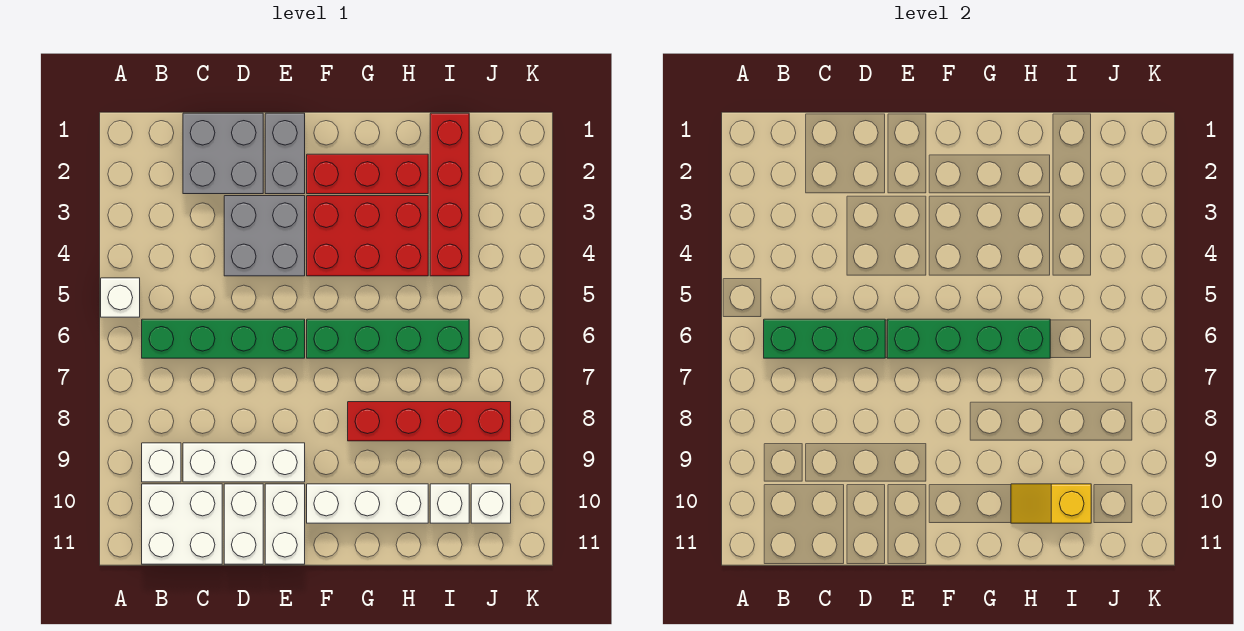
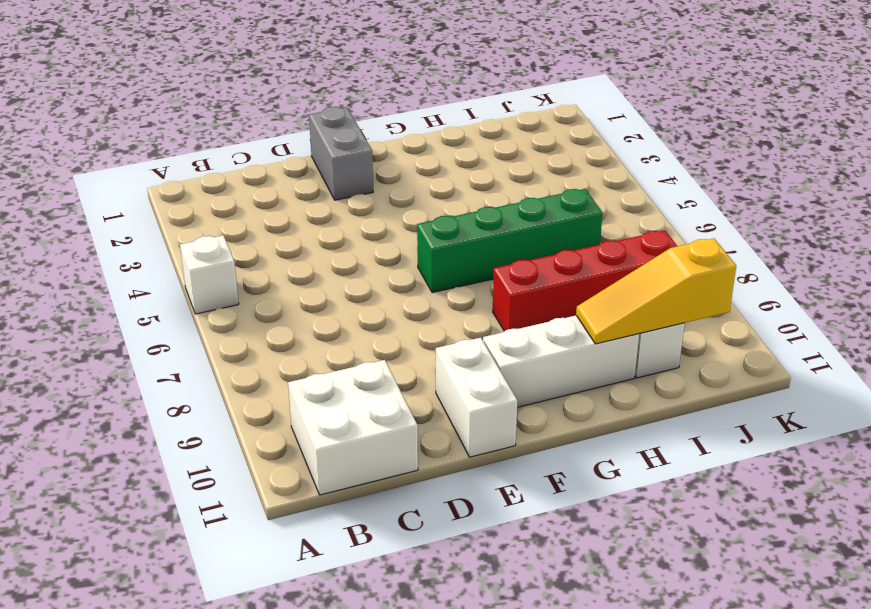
yellow 1x3 slope [576,238,736,344] -> yellow 1x2 slope [1011,484,1091,523]
none -> green 1x4 brick [142,319,305,358]
none -> white 1x1 brick [142,443,181,482]
none -> grey 2x2 brick [183,113,263,194]

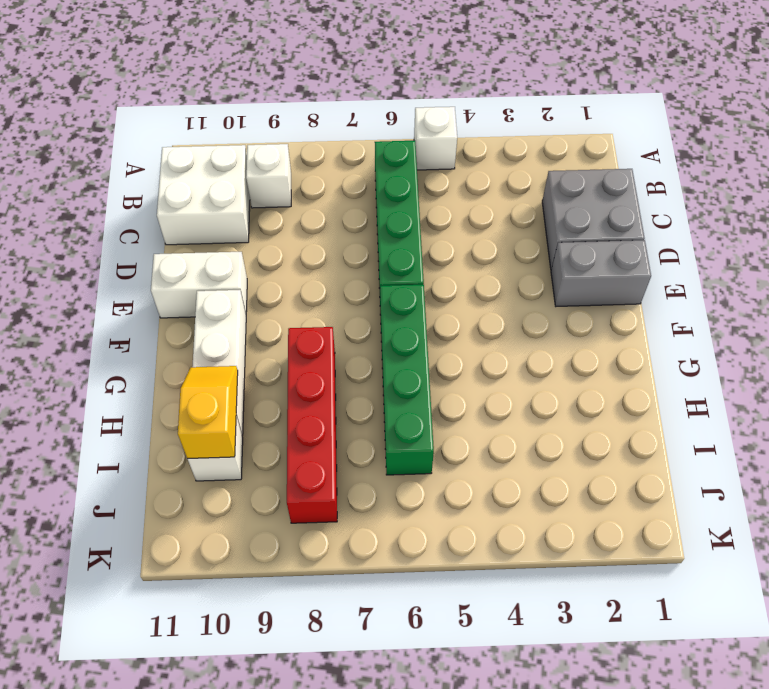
none -> white 1x3 brick [183,443,305,482]
none -> grey 2x2 brick [224,196,305,276]
none -> white 1x2 brick [224,484,263,564]

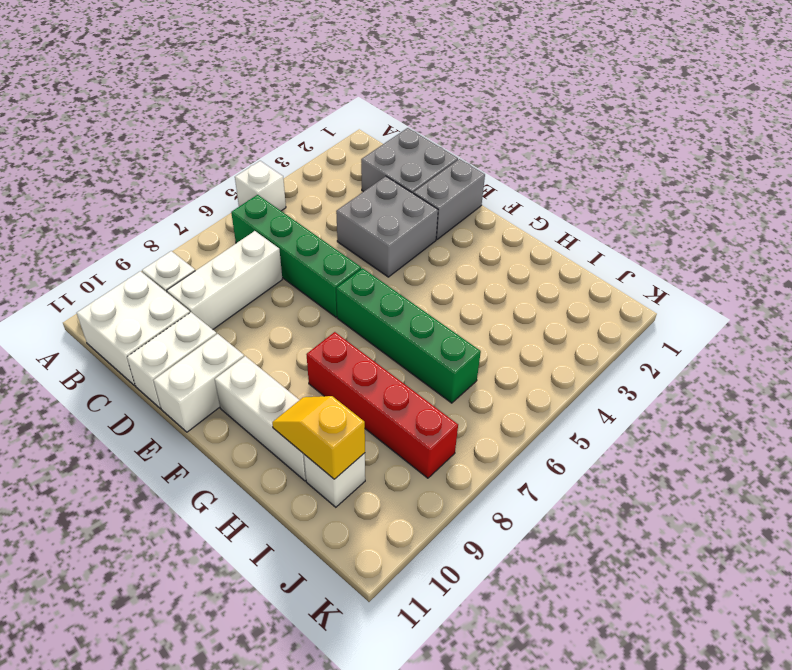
white 1x3 brick [167,231,282,329] -> white 1x3 brick turned to [183,443,305,482]
none -> red 1x3 brick [307,154,428,194]
none -> red 2x3 brick [307,196,428,276]
none -> red 1x4 brick [430,113,469,276]

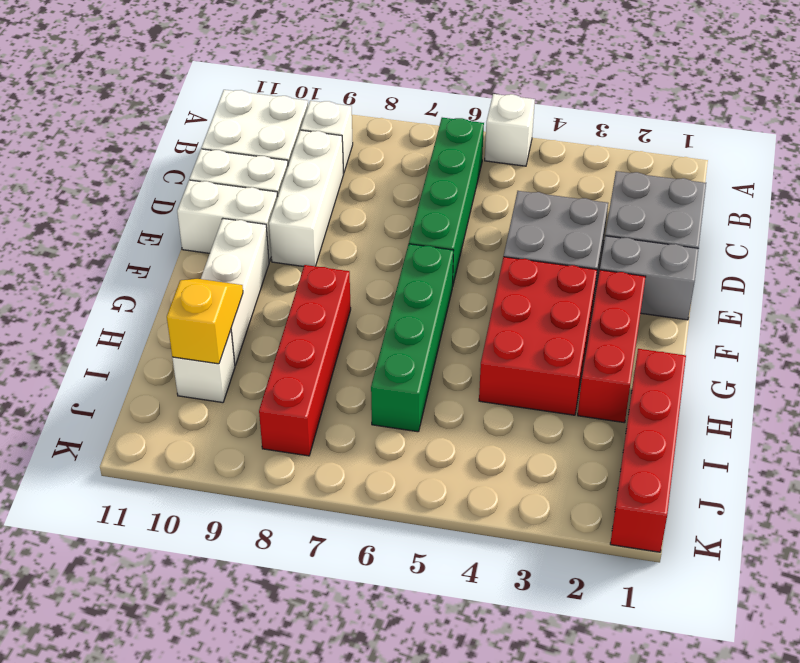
red 1x4 brick [610,349,686,552] -> red 1x4 brick turned to [430,113,469,276]
none -> white 1x1 brick [471,484,511,523]
none -> green 1x3 brick [764,319,885,358]
none -> green 1x4 brick [887,319,1050,358]

